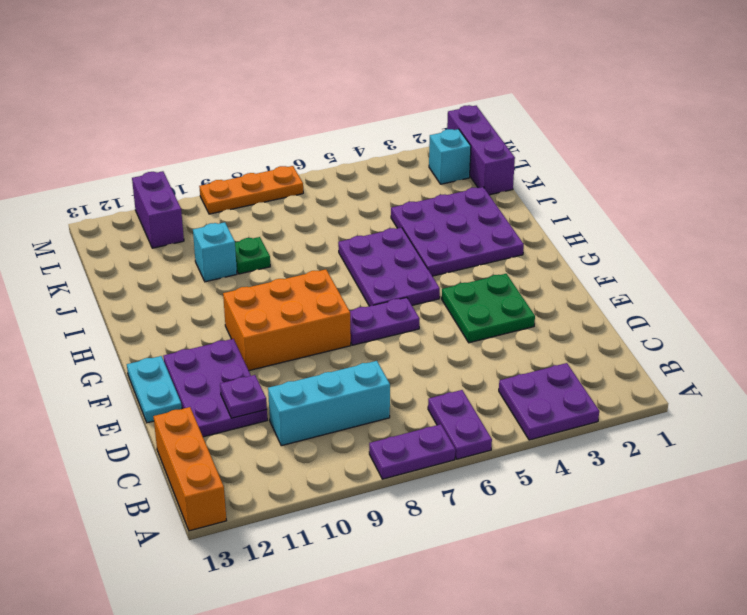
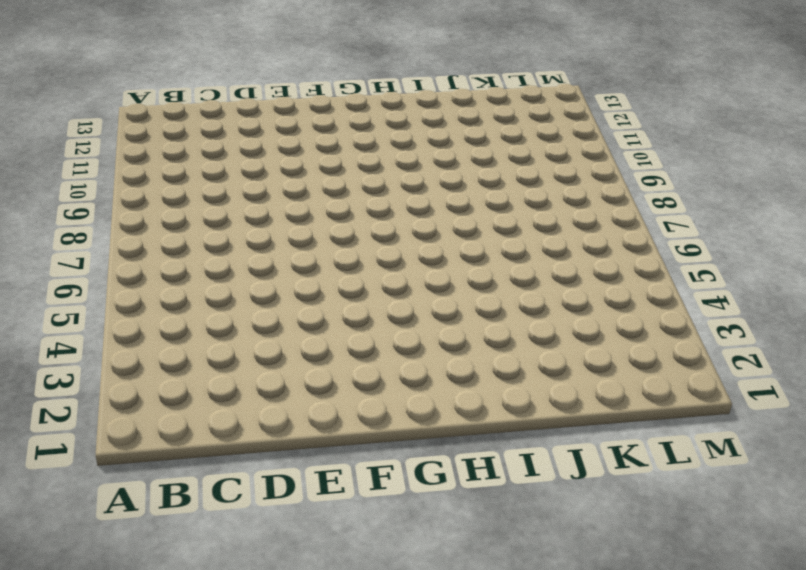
none -> purple 2x2 plate [499,363,599,440]
none -> purple 1x2 plate [428,390,492,459]
none -> purple 1x2 plate [369,424,455,479]

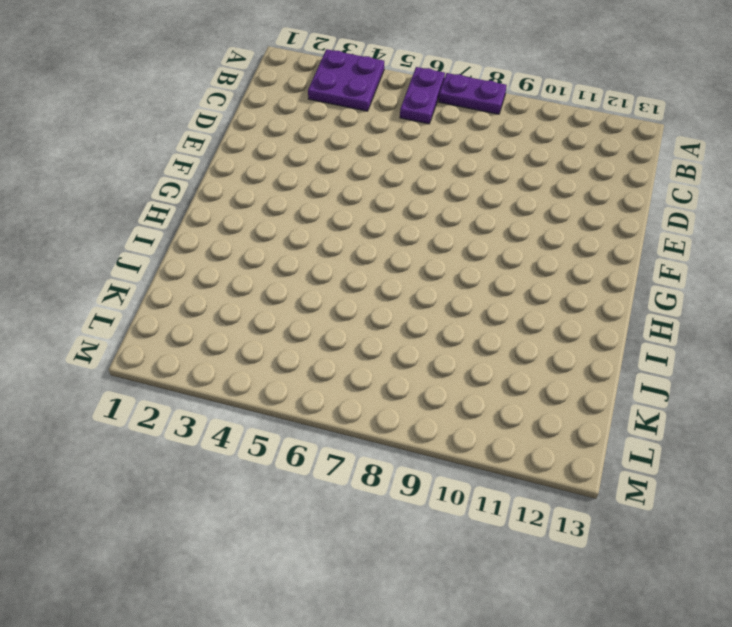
none -> orange 1x3 brick [153,407,227,531]
none -> cyan 1x3 brick [268,361,390,446]
none -> purple 2x3 plate [163,339,267,437]

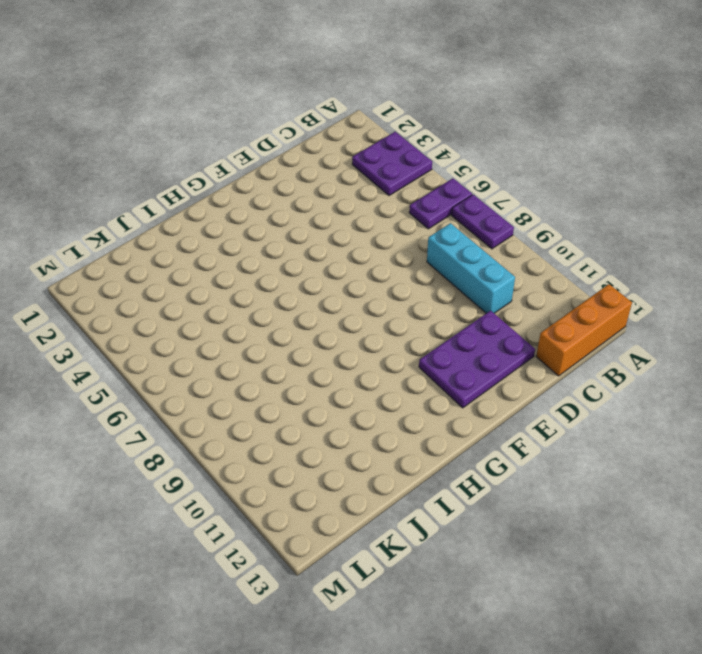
none -> green 2x2 plate [442,274,535,343]
none -> cyan 1x2 plate [127,356,182,423]
none -> purple 1x2 plate [350,297,420,345]

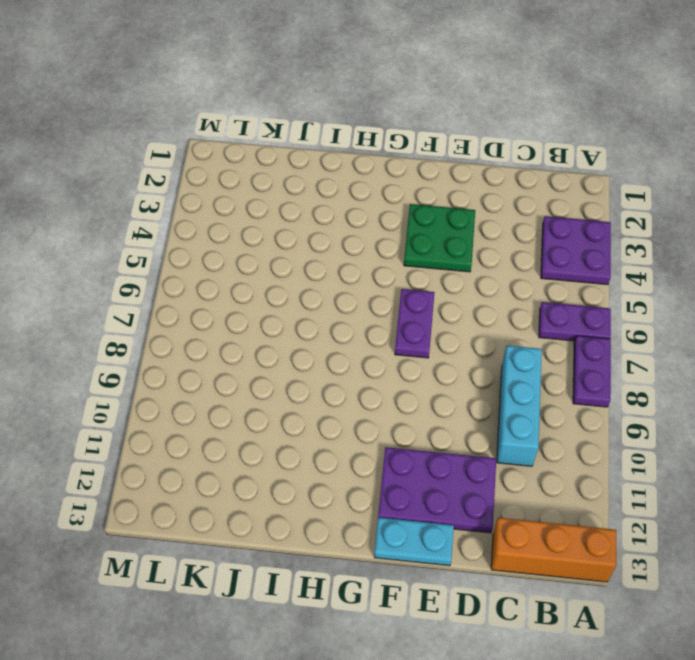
none -> orange 2x3 brick [223,269,351,371]
none -> purple 2x3 plate [338,227,440,306]
none -> purple 3x3 plate [391,187,524,276]

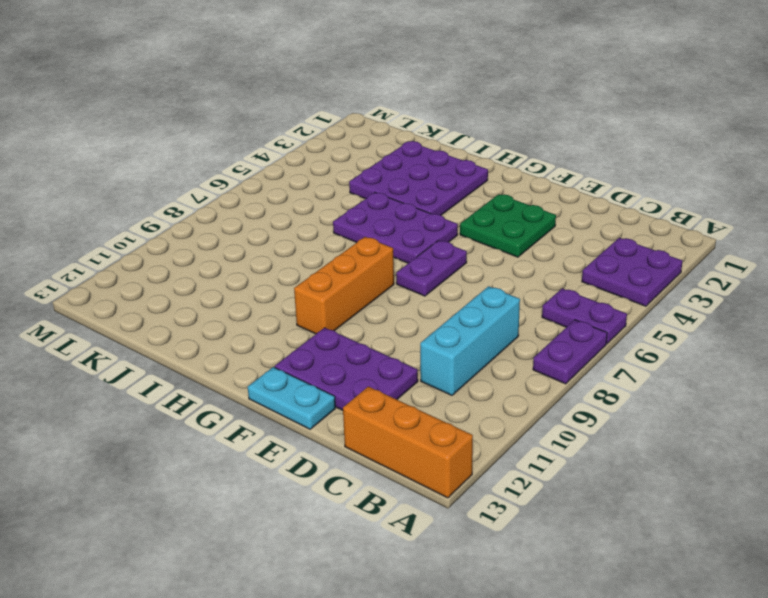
orange 1x3 brick [294,237,394,334] -> orange 2x3 brick [223,269,351,371]
none -> green 1x1 plate [235,237,270,274]
none -> cyan 1x1 brick [193,222,237,282]
none -> purple 1x3 brick [447,105,515,195]

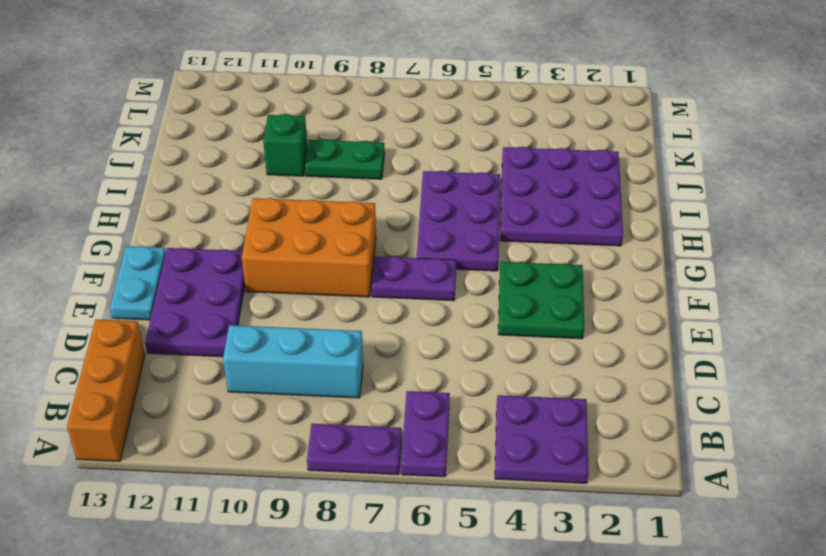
green 1x2 plate [305,139,385,179] -> green 1x1 plate [235,237,270,274]
green 1x1 brick [263,114,307,176] -> cyan 1x1 brick [193,222,237,282]
none -> purple 1x3 brick [447,105,515,195]
none -> cyan 1x1 brick [429,129,471,184]
none -> purple 1x2 brick [132,171,184,248]

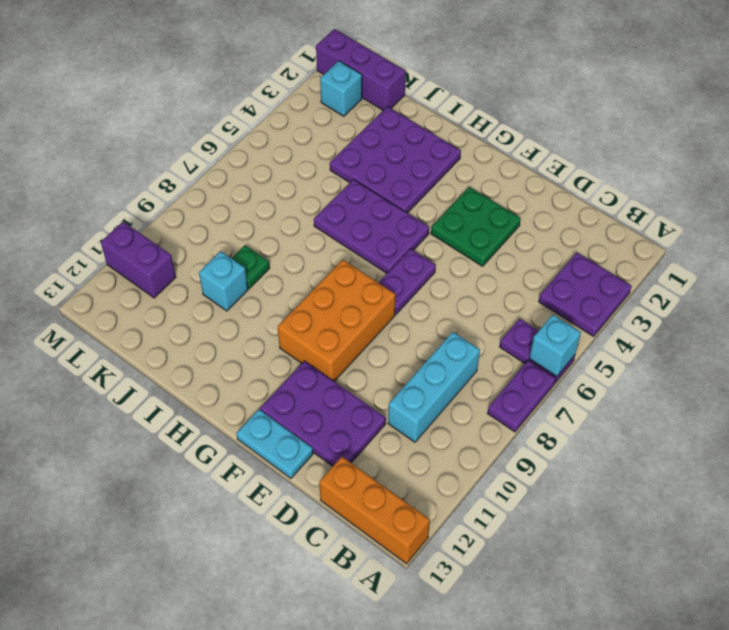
cyan 1x1 brick [529,315,581,377] -> none
none -> orange 1x3 plate [199,166,303,214]
none -> purple 1x1 plate [220,375,267,418]

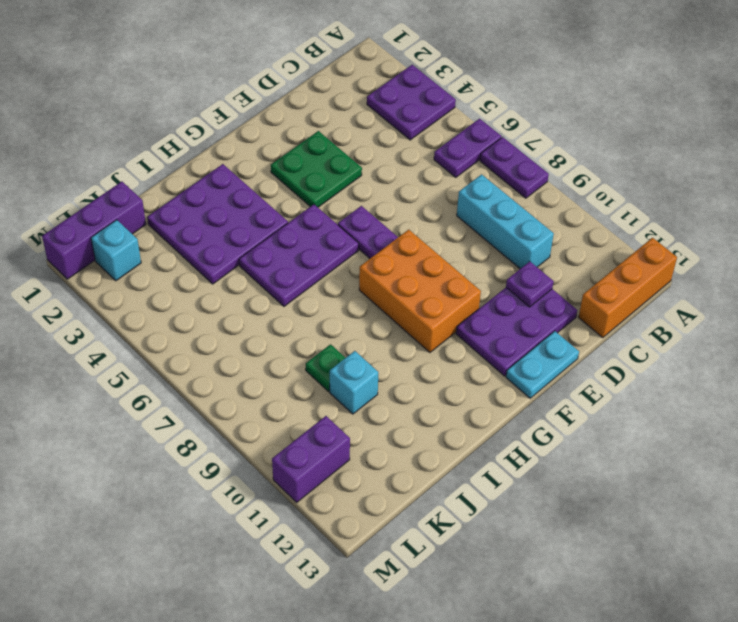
none -> orange 1x3 plate [199,166,303,214]

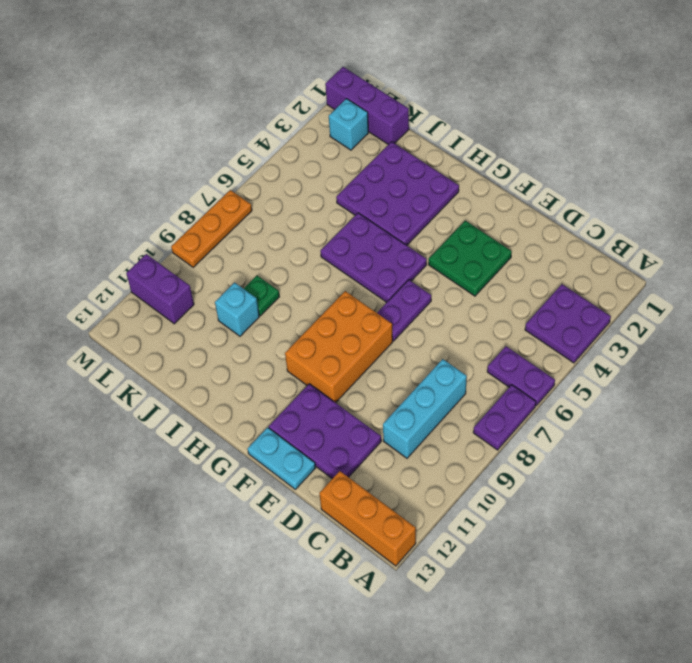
none -> purple 1x1 plate [220,375,267,418]

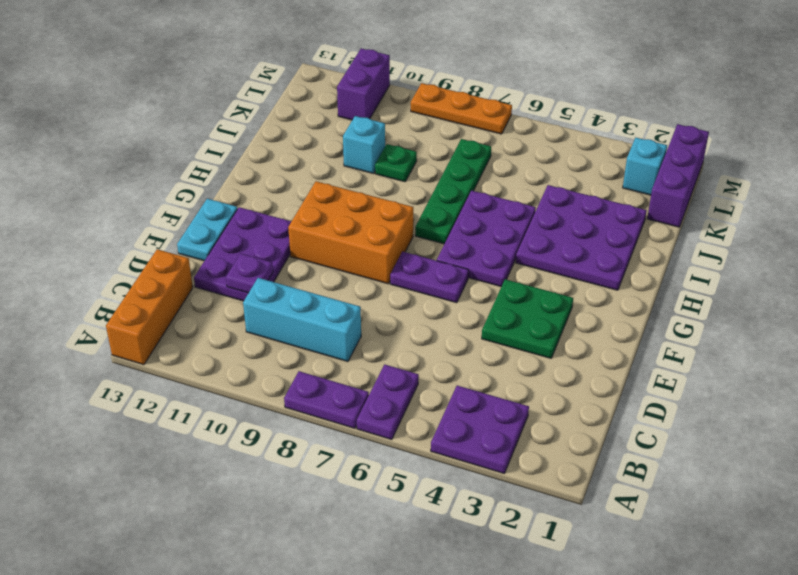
green 1x4 plate [415,139,491,244] -> none

